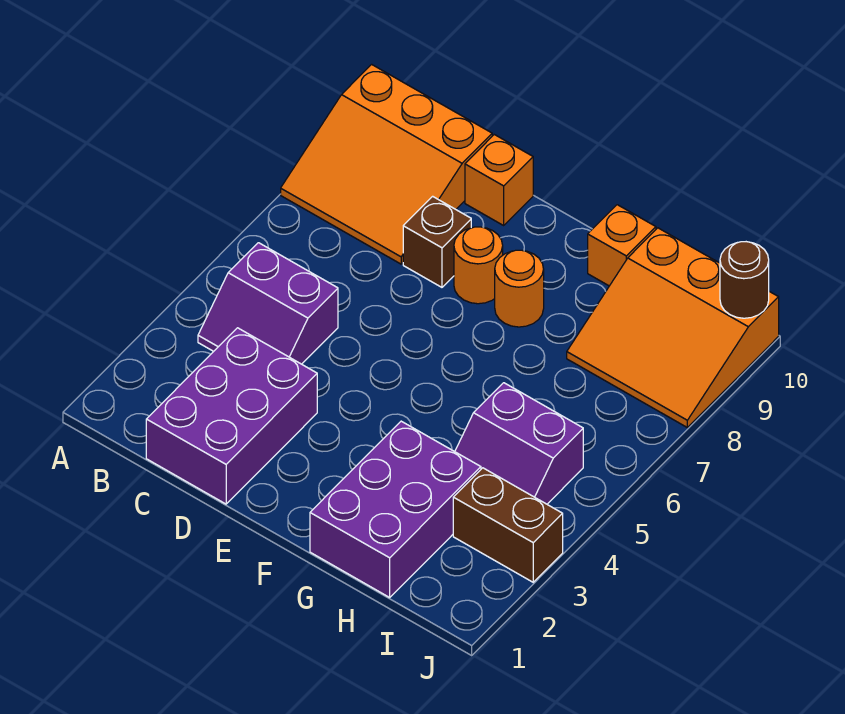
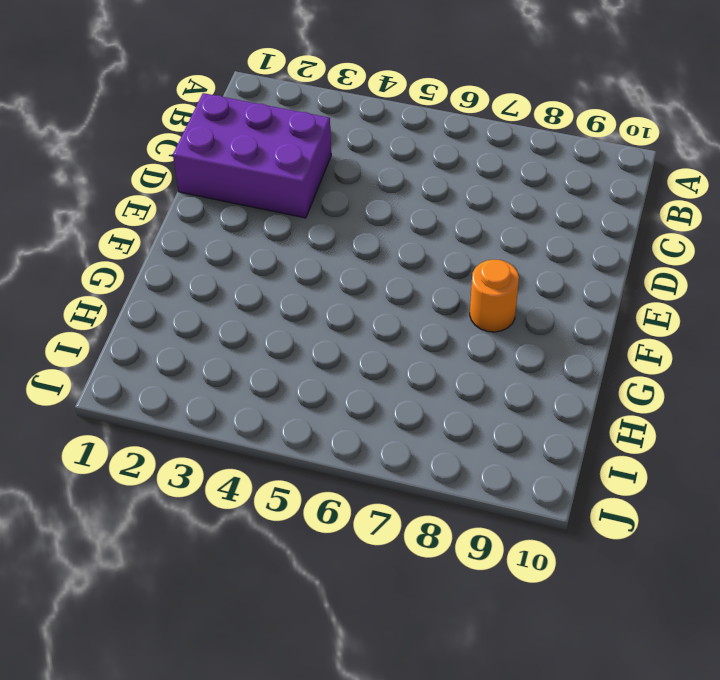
none -> orange 3x3 slope [281,64,492,264]
none -> purple 2x2 slope [198,243,338,364]
none -> brown 1x1 brick [403,196,471,287]

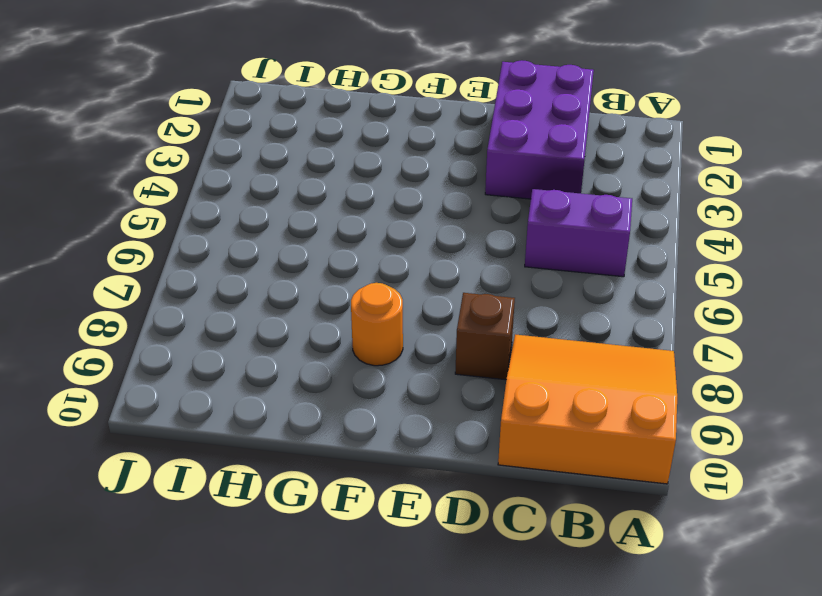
none -> orange 1x1 brick [465,135,533,225]
none -> orange 1x1 round brick [454,227,503,304]
none -> purple 2x3 brick [310,421,481,597]

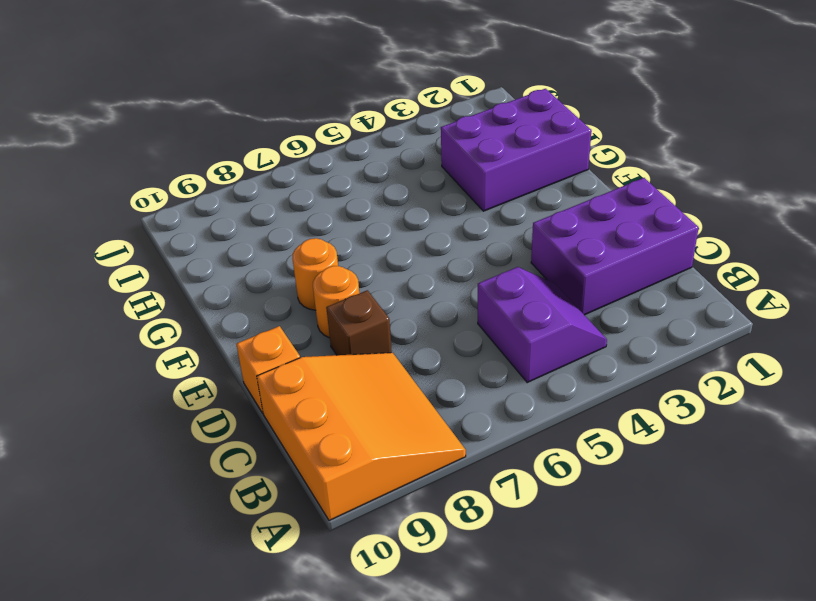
none -> orange 1x1 brick [588,205,656,286]
none -> purple 2x2 slope [455,383,583,504]
none -> orange 3x3 slope [567,228,779,427]

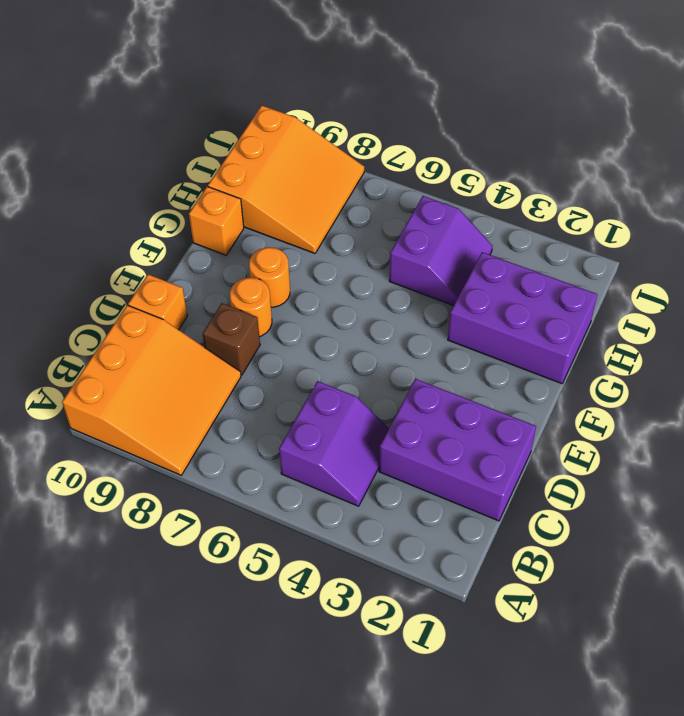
none -> brown 1x2 brick [453,468,563,582]
none -> brown 1x1 round brick [720,242,769,318]

